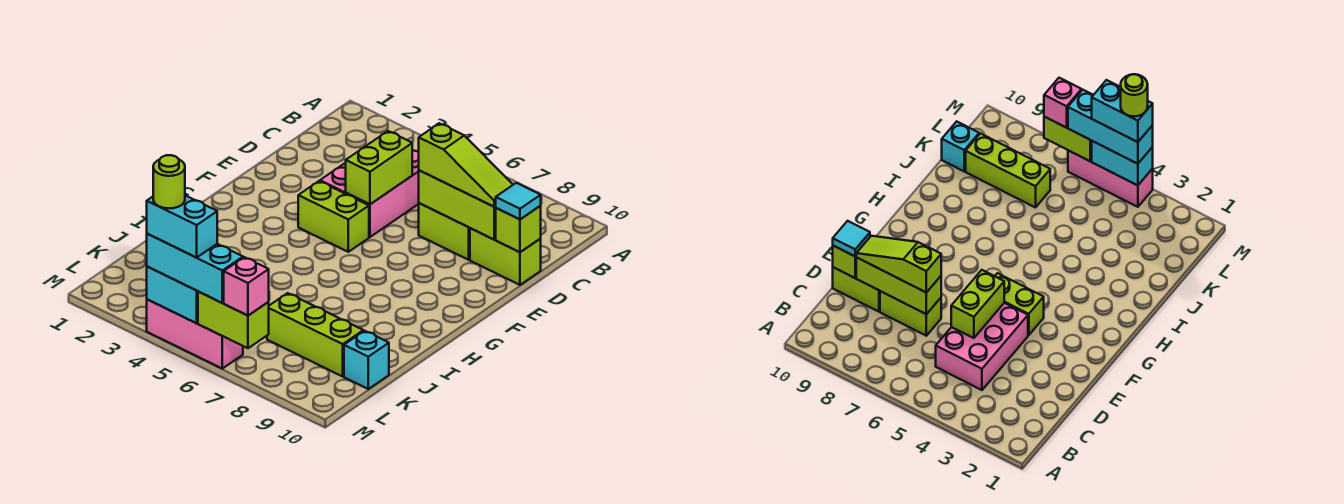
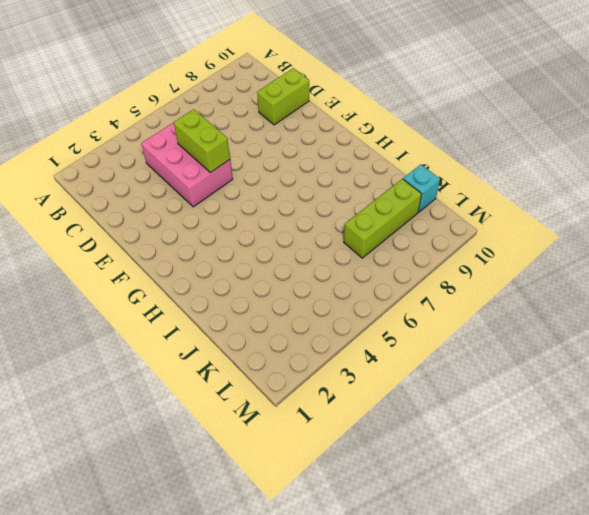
none -> lime 1x2 brick [419,203,470,260]
none -> lime 1x2 brick [298,181,369,252]
none -> pink 1x3 brick [147,299,243,369]

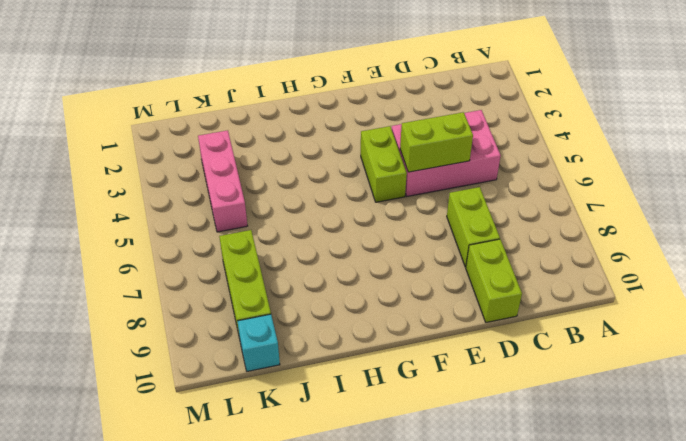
pink 1x3 brick [198,130,247,232] -> pink 1x3 brick moved to [147,299,243,369]
none -> lime 1x3 brick [419,170,496,239]
none -> lime 1x1 brick [496,206,541,252]
none -> cyan 1x2 brick [147,267,198,323]

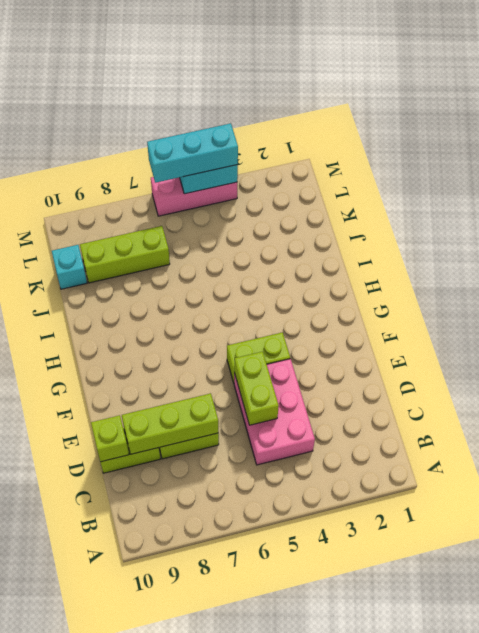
none -> lime 1x2 brick [198,292,269,348]
none -> lime 1x3 slope [419,123,513,207]
none -> cyan 1x1 tile [495,183,541,219]

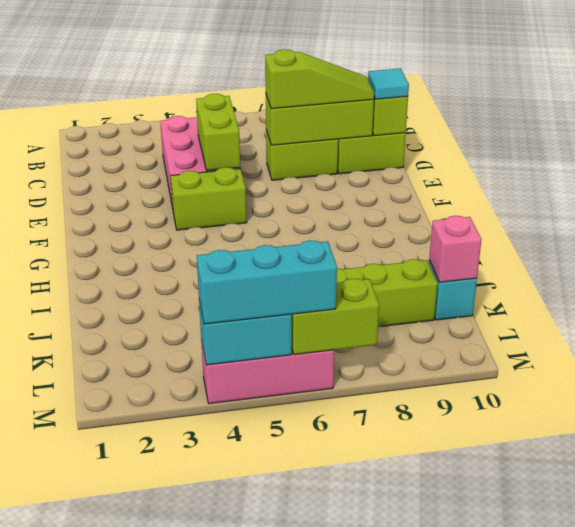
pink 1x1 brick [429,216,482,282] -> pink 1x1 brick moved to [224,257,269,316]
none -> cyan 1x2 brick [147,195,217,258]
none -> lime 1x1 round brick [153,155,185,208]

